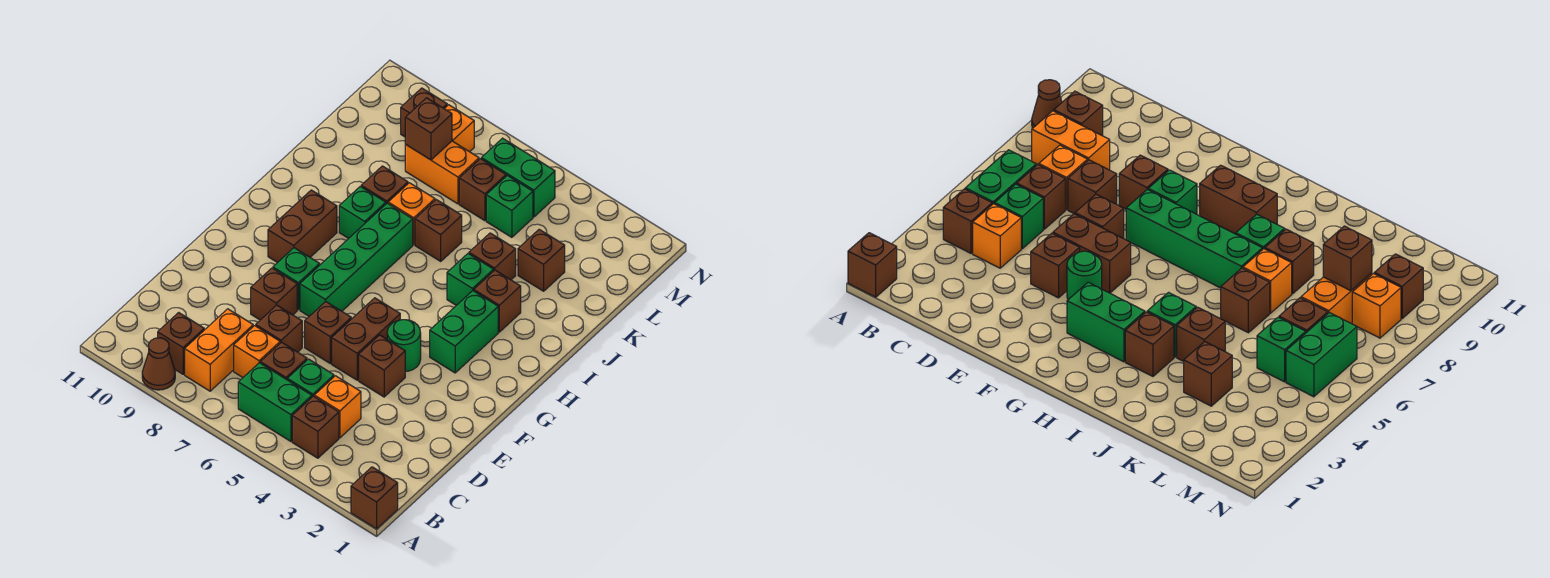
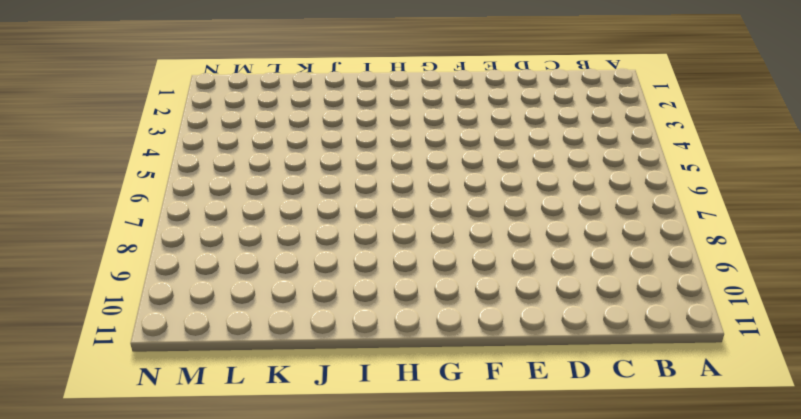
none -> brown 1x1 brick [351,467,398,529]
none -> brown 1x1 cone [142,338,175,390]
none -> brown 1x1 brick [292,396,339,458]
none -> green 1x2 brick [238,363,312,441]

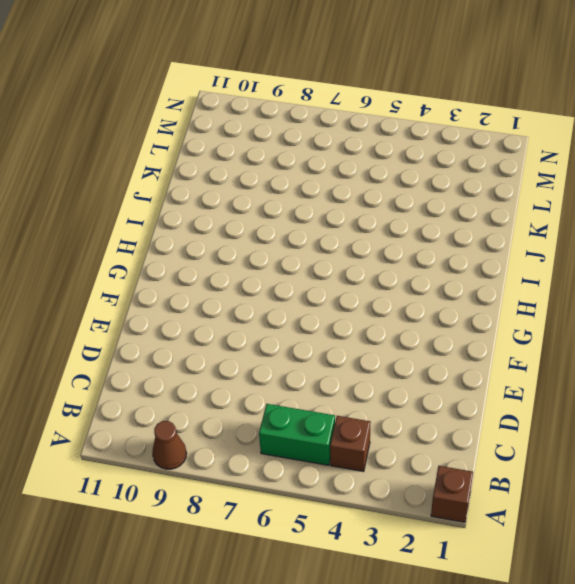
none -> orange 1x2 brick [185,309,253,391]
none -> brown 1x1 brick [158,313,204,374]
none -> orange 1x1 brick [314,376,361,438]
none -> green 1x1 brick [287,359,334,397]

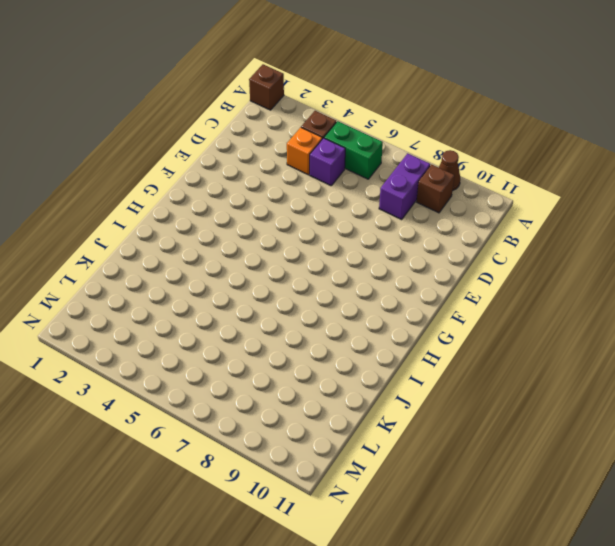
purple 1x2 brick [379,153,430,219] -> orange 1x2 brick [185,309,253,391]
purple 1x1 brick [310,138,345,186] -> green 1x1 brick [287,359,334,397]
none -> brown 1x1 brick [260,342,307,379]
none -> orange 1x1 brick [234,326,280,377]
none -> brown 1x1 brick [256,305,302,352]
none -> brown 1x1 brick [359,335,405,397]

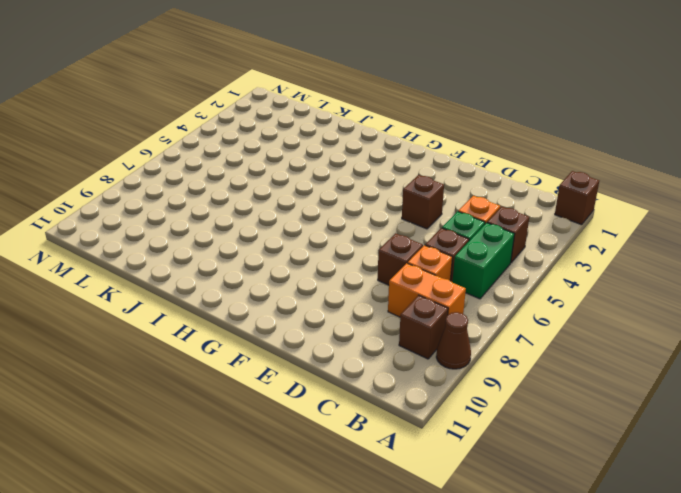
none -> brown 1x2 brick [332,298,400,380]
none -> brown 1x1 brick [305,302,351,363]
none -> brown 1x1 brick [251,268,297,320]
none -> green 1x1 round brick [387,320,421,372]

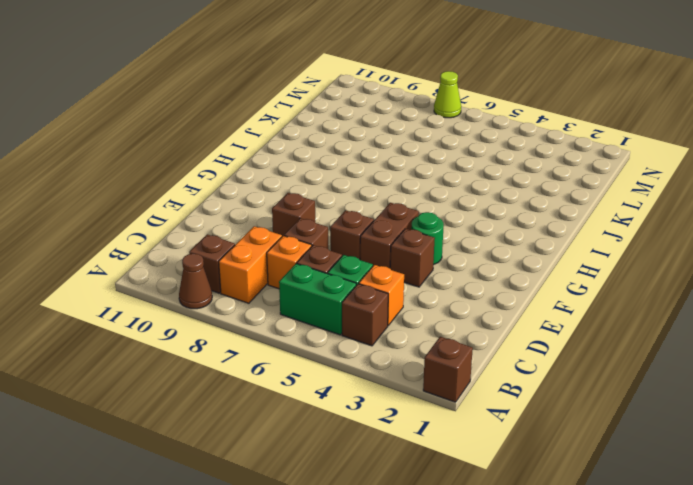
lime 1x1 cone [434,71,461,118] -> none
none -> green 1x4 brick [300,203,413,316]
none -> green 1x1 brick [273,248,320,310]
none -> green 1x2 brick [430,291,498,373]
none -> brown 1x2 brick [268,190,337,263]

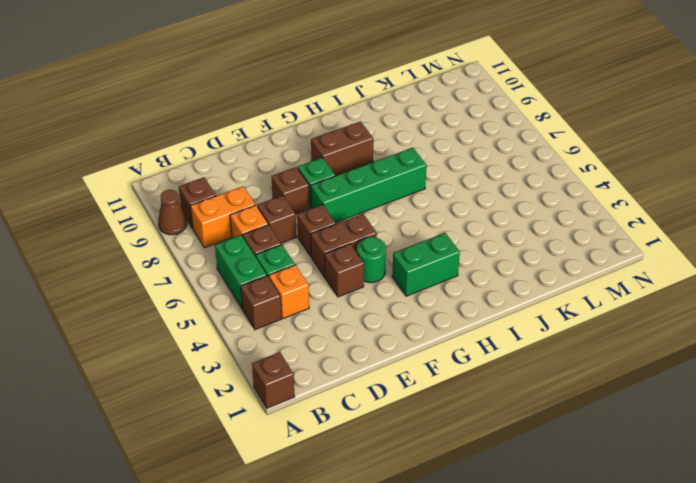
none -> brown 1x1 brick [474,270,521,332]
none -> green 1x1 brick [447,254,494,305]
none -> green 1x1 brick [339,186,386,238]
none -> brown 1x1 brick [469,233,516,280]

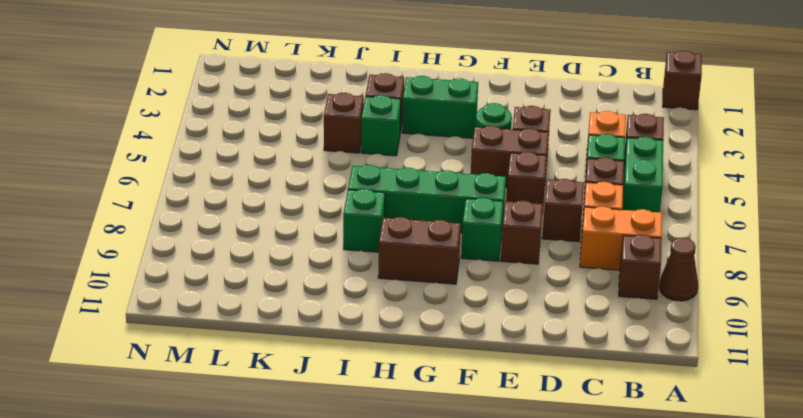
none -> brown 1x1 brick [415,200,462,261]
none -> orange 1x1 brick [388,183,435,245]
none -> brown 1x1 brick [361,166,408,204]
none -> brown 1x1 brick [518,229,565,291]

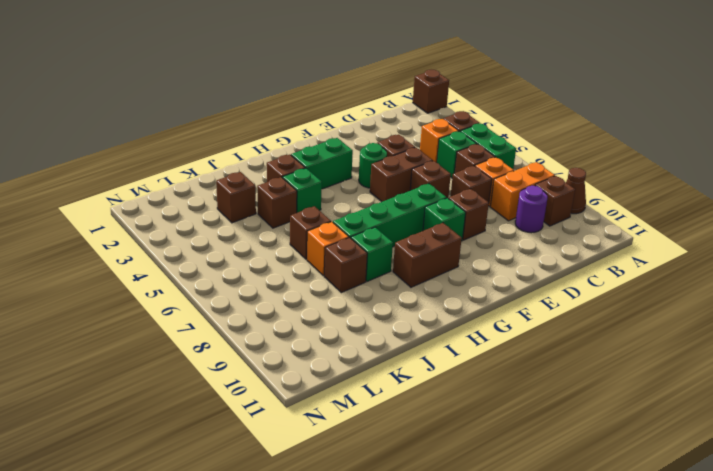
purple 1x1 round brick [515,186,548,233] -> none
none -> green 1x1 brick [486,175,533,237]
none -> brown 1x1 brick [459,159,506,221]
none -> orange 1x2 brick [405,141,479,204]
none -> green 1x2 brick [481,138,555,217]

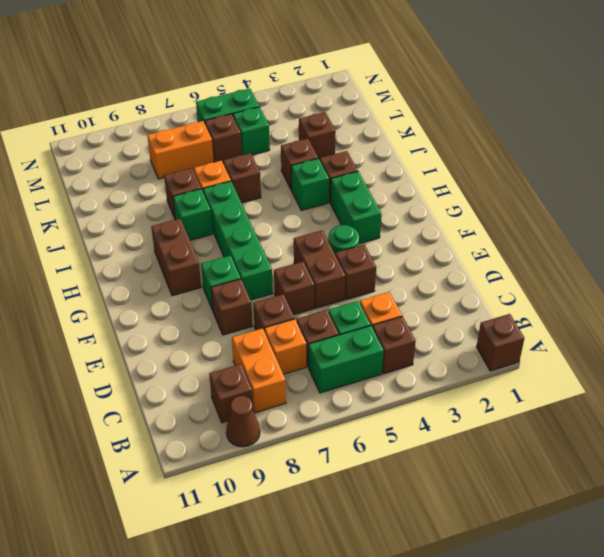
none -> orange 1x1 brick [444,105,474,152]
none -> brown 1x1 brick [401,88,447,137]
none -> brown 1x1 brick [405,98,452,160]

